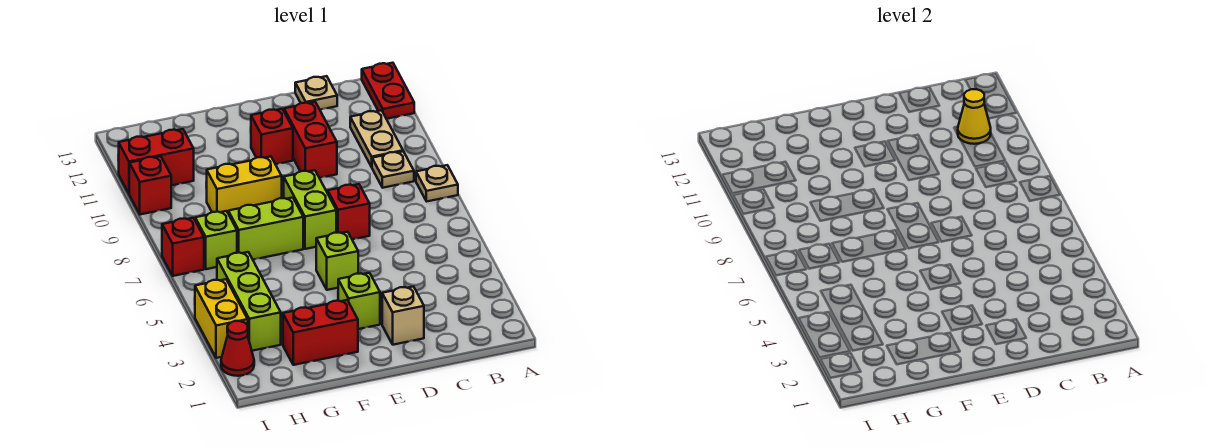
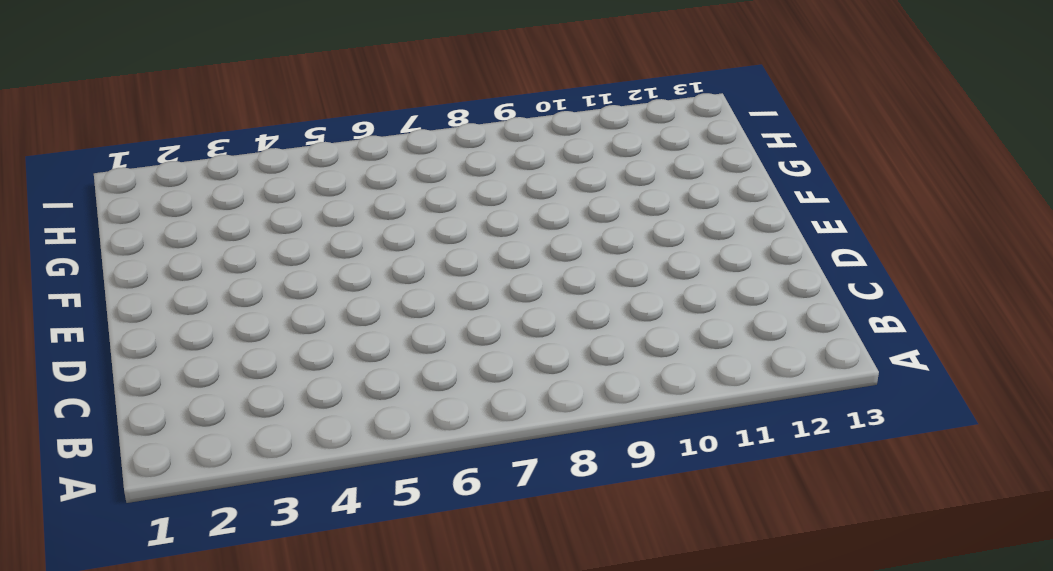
none -> tan 1x1 plate [416,165,458,201]
none -> red 1x2 plate [362,63,414,119]
none -> tan 1x1 plate [372,151,414,188]

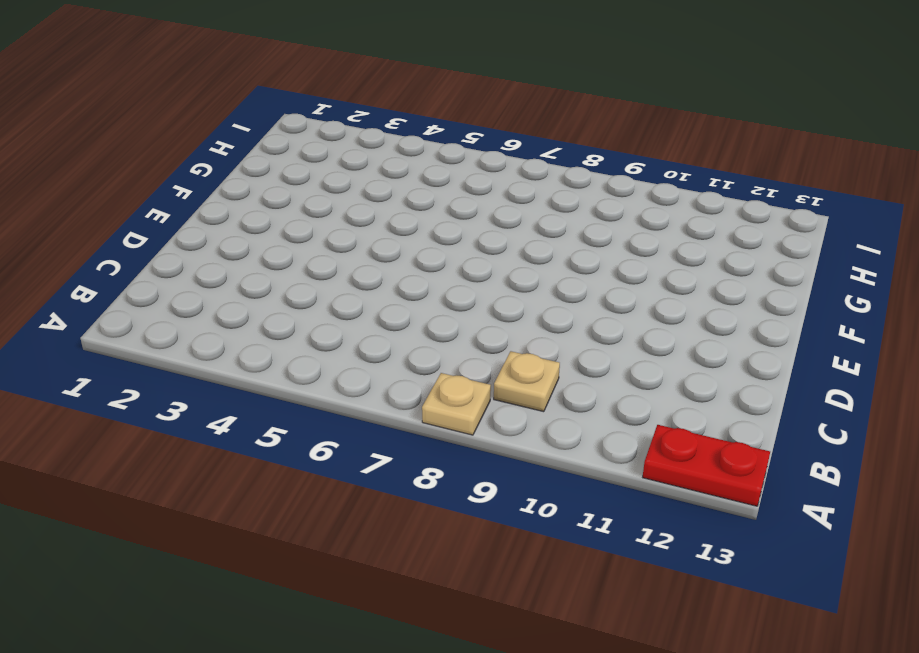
none -> tan 1x2 plate [350,110,403,167]
none -> tan 1x1 plate [295,76,337,110]
none -> tan 1x1 brick [382,287,424,345]

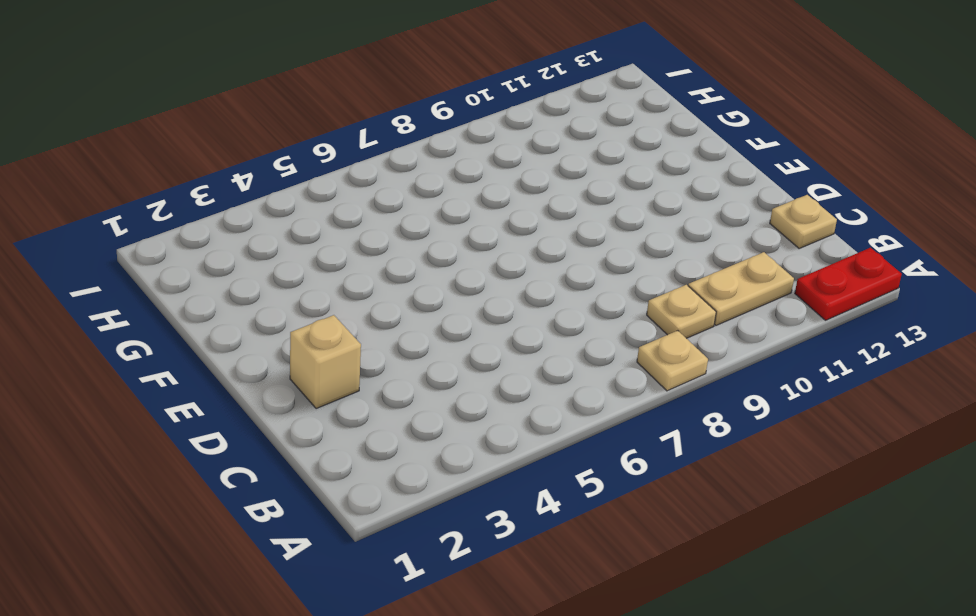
none -> red 1x1 brick [328,184,370,239]
none -> red 1x2 brick [284,102,337,178]
none -> lime 1x1 brick [338,273,380,329]

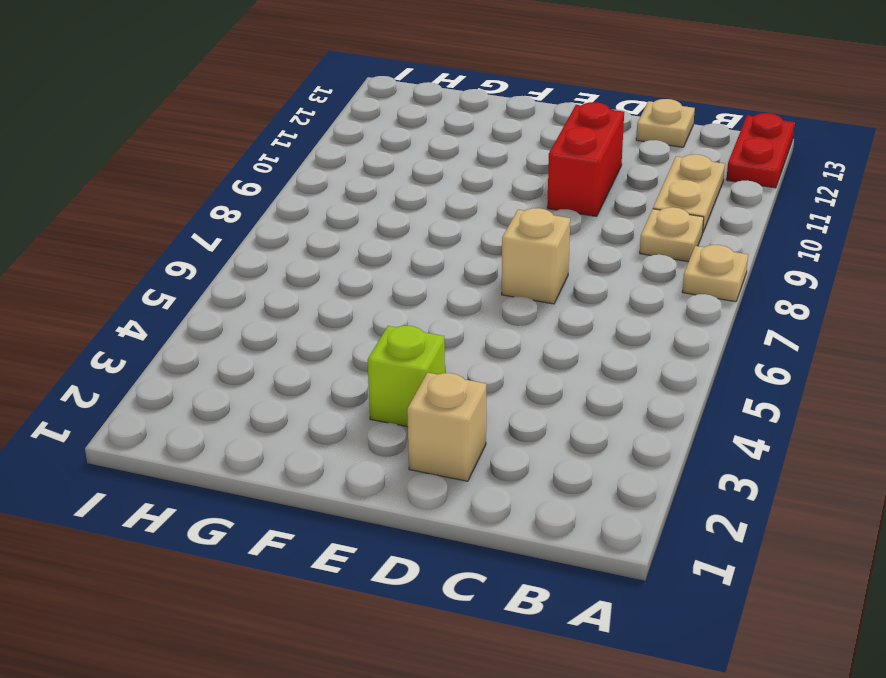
tan 1x1 brick [502,208,570,304] -> red 1x1 brick [328,184,370,239]
none -> lime 1x1 brick [316,232,358,290]
none -> lime 1x2 brick [284,170,336,249]
none -> red 1x1 brick [251,109,293,164]

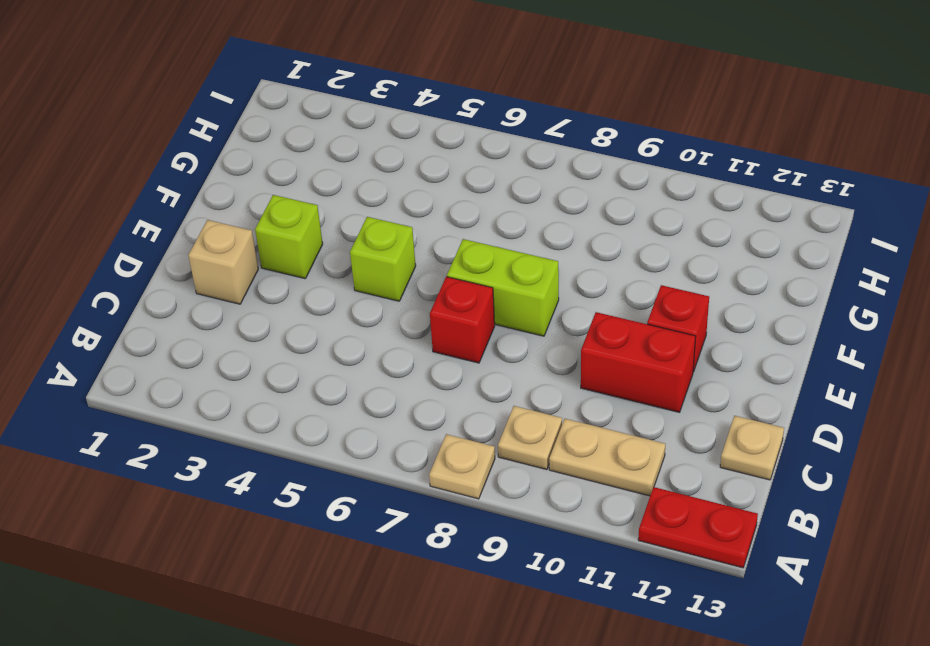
none -> red 1x2 brick [283,300,358,365]
none -> lime 1x2 brick [228,198,303,260]
none -> yellow 1x2 brick [206,157,282,212]

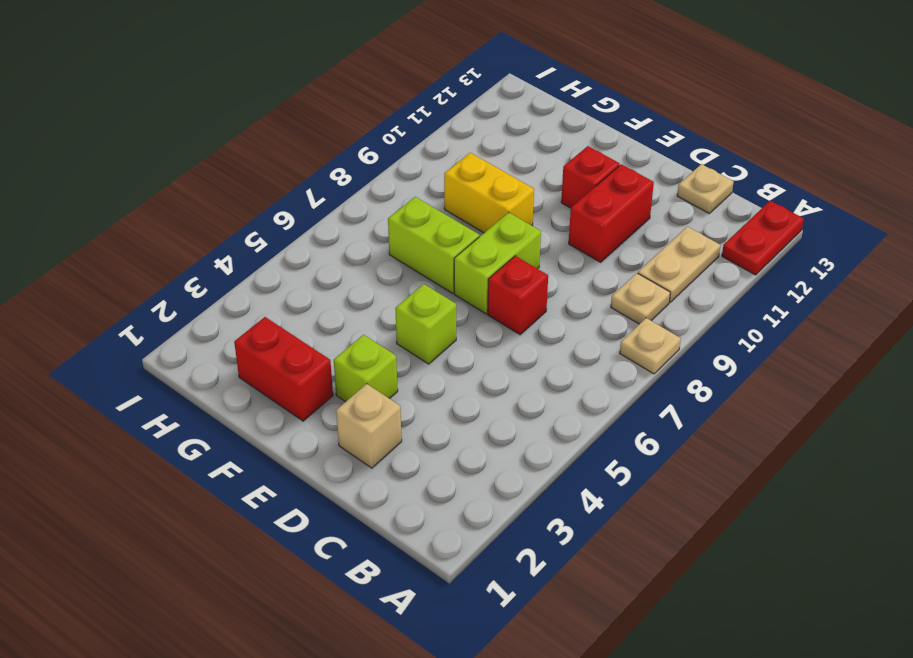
none -> lime 1x3 brick [217,252,281,351]
none -> lime 1x1 brick [195,211,237,269]
none -> red 1x2 brick [118,129,194,193]

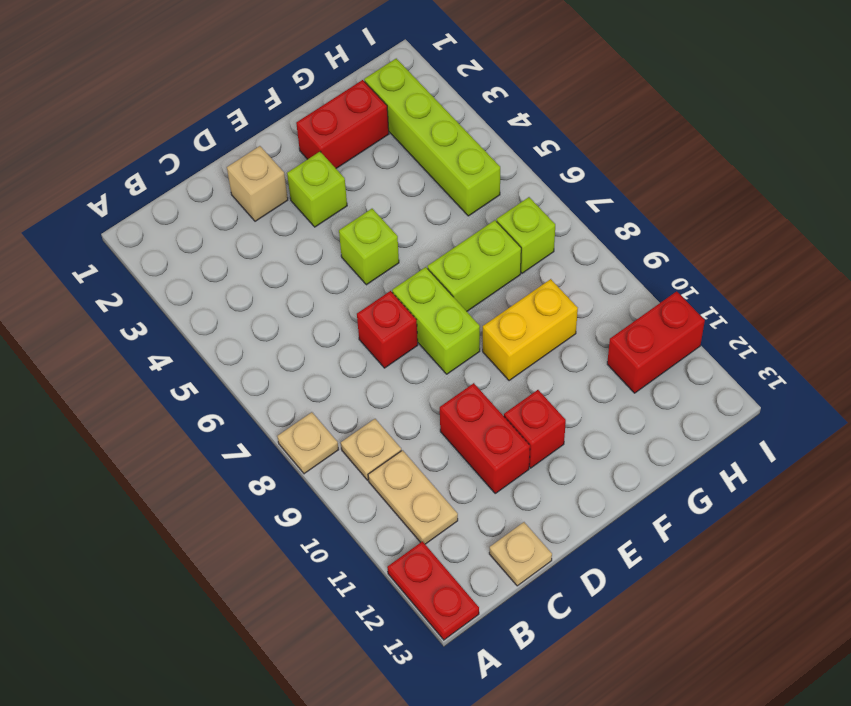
lime 1x4 brick [364,59,500,216] -> lime 1x3 brick [217,252,281,351]
none -> red 1x1 cone [221,321,254,376]
none -> yellow 1x2 brick [195,279,248,358]
none -> red 1x1 brick [162,218,204,276]

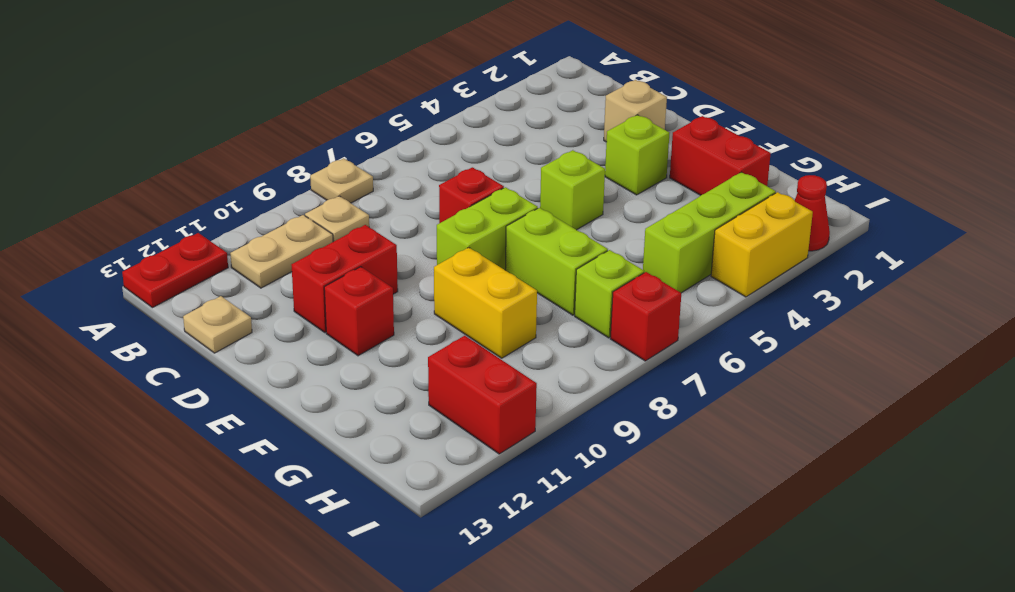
none -> red 1x1 brick [129,156,171,214]
none -> yellow 1x1 cone [958,89,991,144]

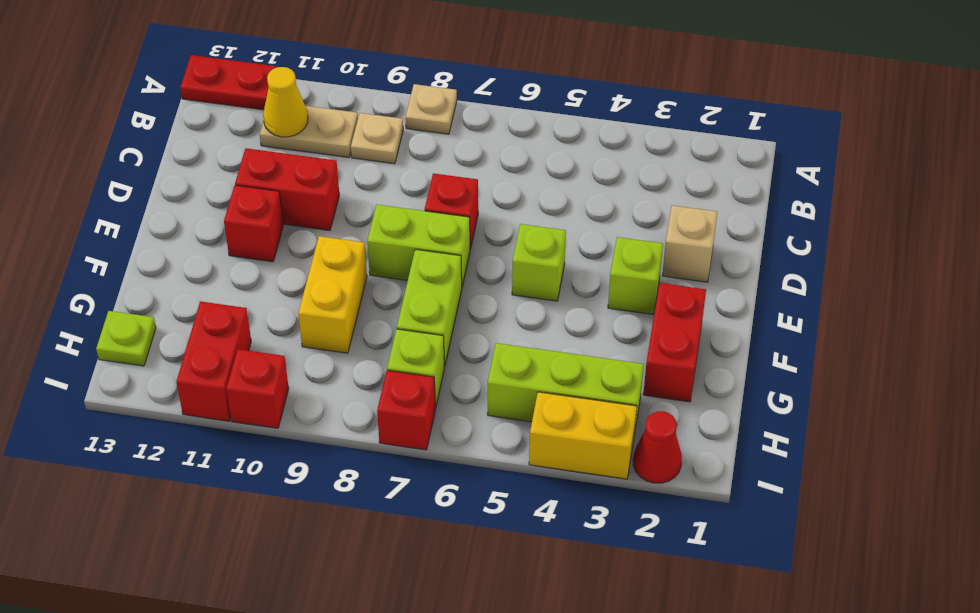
lime 1x1 plate [96,311,156,366] -> none
none -> tan 1x1 plate [295,76,337,110]

